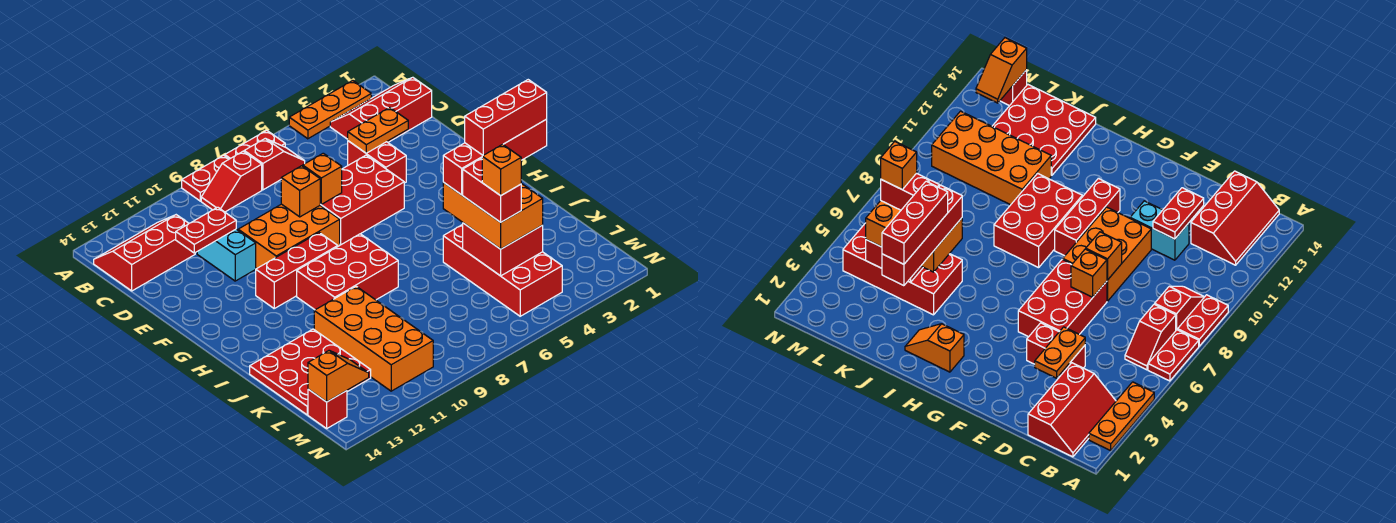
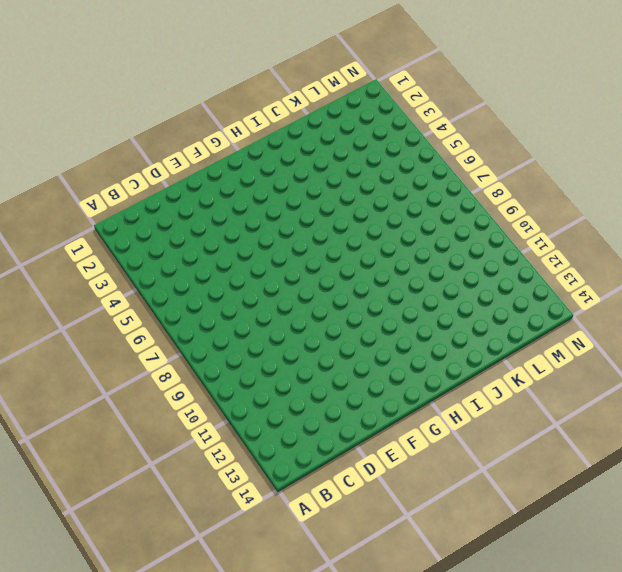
none -> orange 1x3 plate [289,81,371,139]
none -> red 1x2 plate [225,130,285,159]
none -> red 1x2 plate [182,155,229,201]

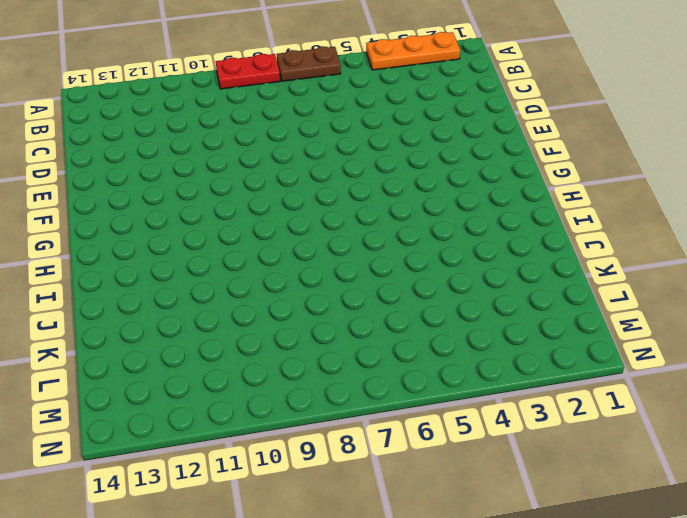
brown 1x2 plate [277,46,341,81] -> red 1x2 plate [225,130,285,159]
none -> red 2x3 slope [330,77,432,142]
none -> red 1x2 slope [244,138,305,190]
none -> red 1x2 slope [201,151,262,212]

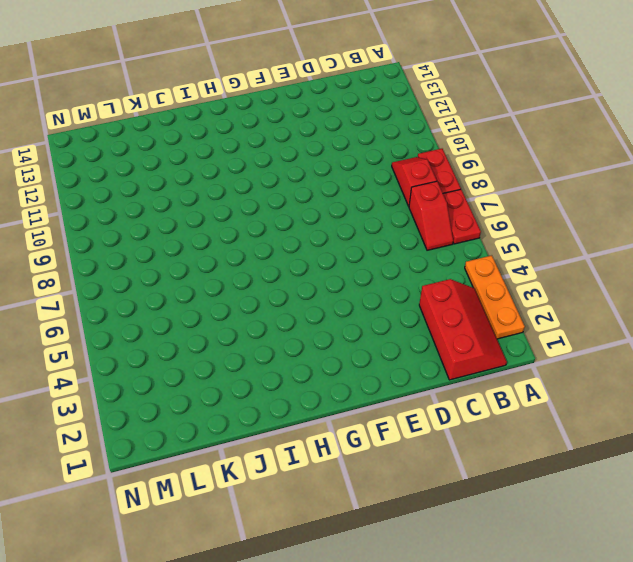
none -> red 2x3 slope [94,215,195,291]
none -> red 1x2 brick [348,141,406,183]
none -> cyan 1x2 brick [197,229,256,281]

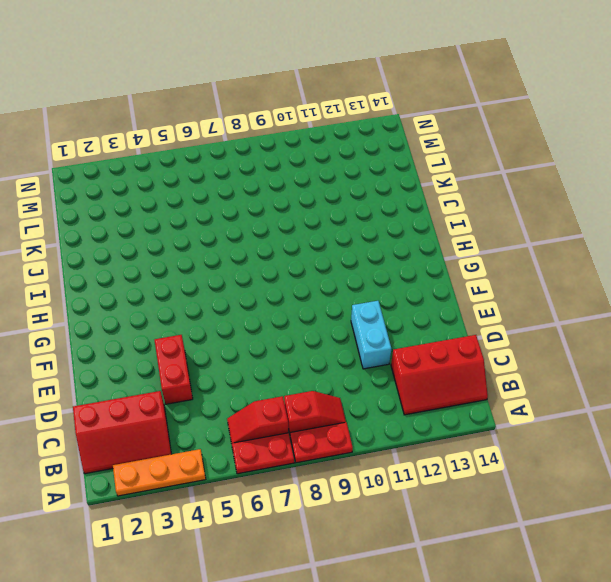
none -> red 2x3 brick [320,155,404,245]
none -> orange 2x3 brick [238,204,340,269]
none -> red 1x3 brick [256,233,338,308]

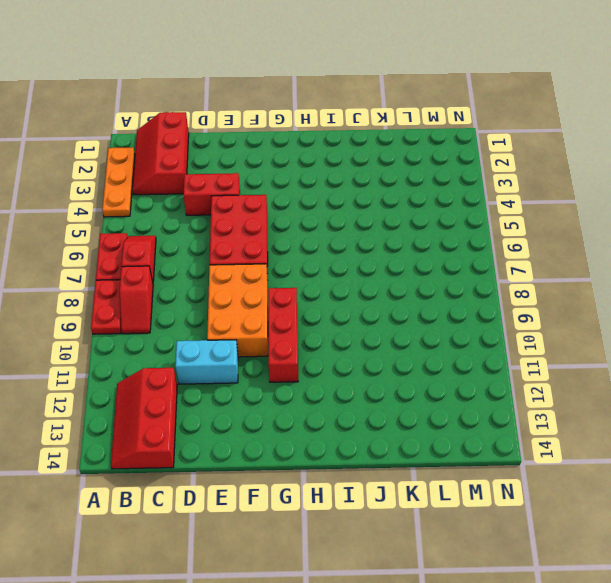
none -> orange 1x2 slope [905,324,964,372]
none -> red 2x3 brick [297,234,398,310]
none -> red 2x4 brick [443,224,562,316]

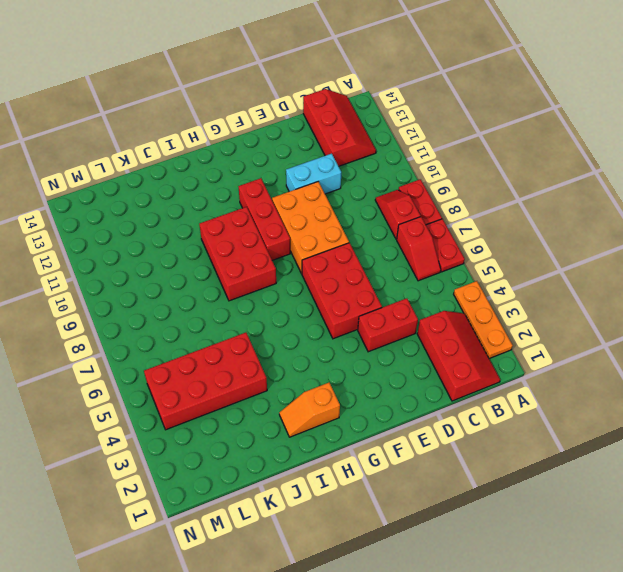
none -> orange 2x4 brick [314,286,433,391]
none -> red 3x3 plate [250,329,371,415]
none -> red 1x1 brick [308,389,347,428]

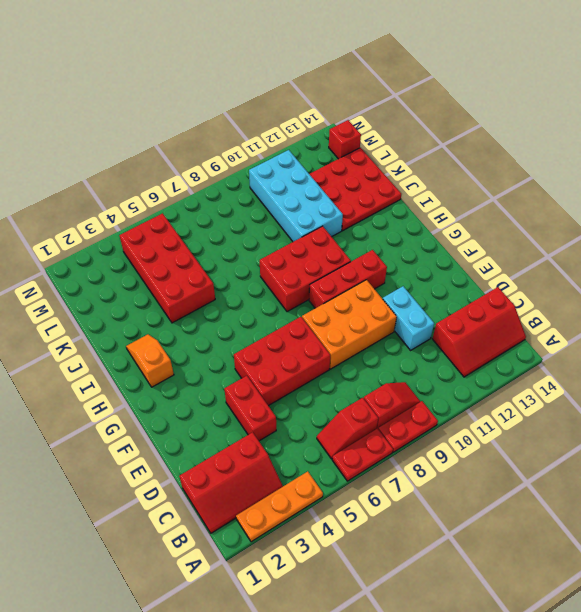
cyan 2x4 brick [249,150,343,242] -> orange 2x4 brick [314,286,433,391]
none -> orange 1x2 plate [348,108,408,153]
none -> red 1x2 plate [176,207,236,253]
none -> orange 1x1 brick [303,153,342,205]

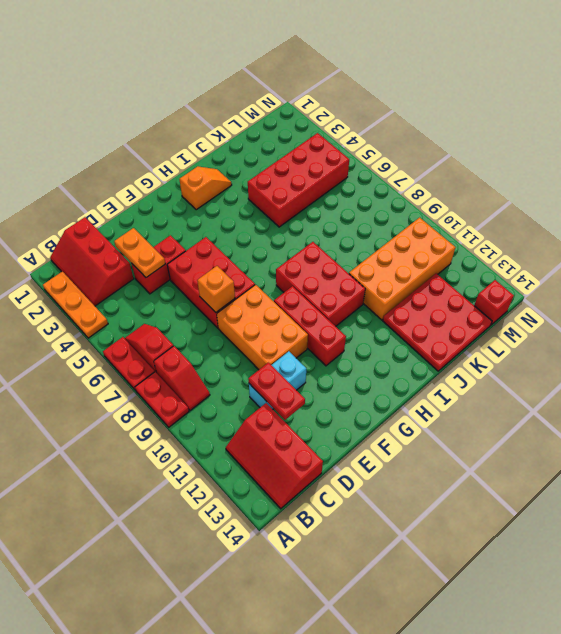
none -> orange 1x1 brick [281,166,320,217]
none -> red 2x2 brick [463,223,543,276]
none -> orange 1x2 slope [308,351,369,402]

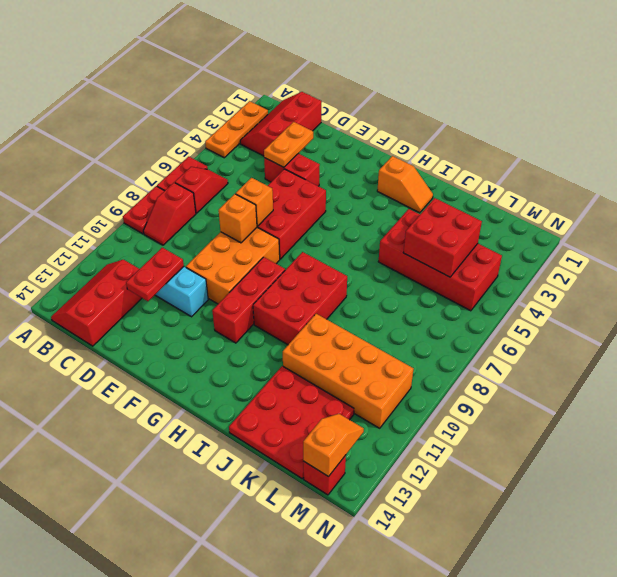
none -> orange 2x3 brick [443,182,543,249]
none -> red 1x4 brick [443,119,547,195]
none -> red 1x2 brick [463,158,521,222]

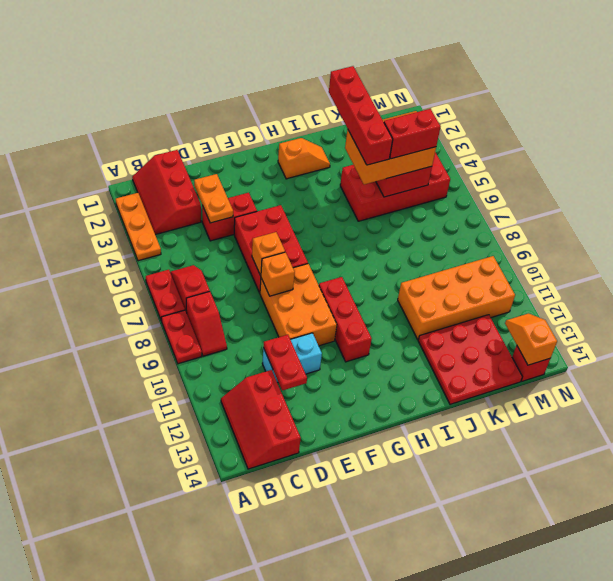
none -> red 2x3 brick [297,234,398,310]
none -> red 1x3 brick [465,80,547,155]
none -> orange 1x1 brick [482,144,521,196]

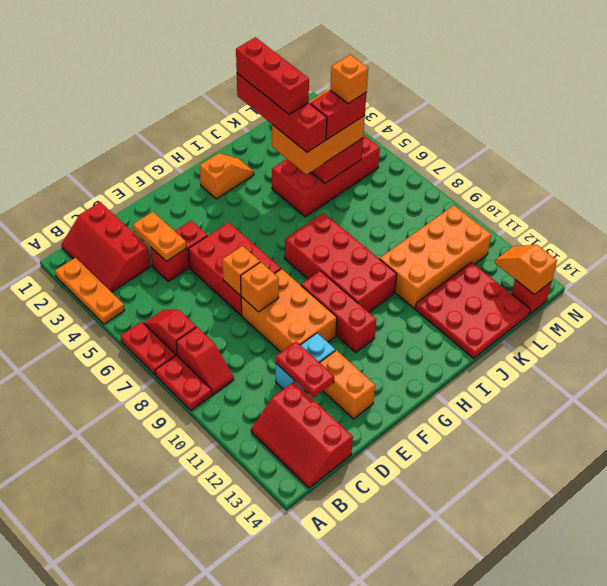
orange 1x2 brick [320,350,375,419] -> none
red 2x4 brick [285,213,397,312] -> red 2x3 brick [297,234,398,310]

